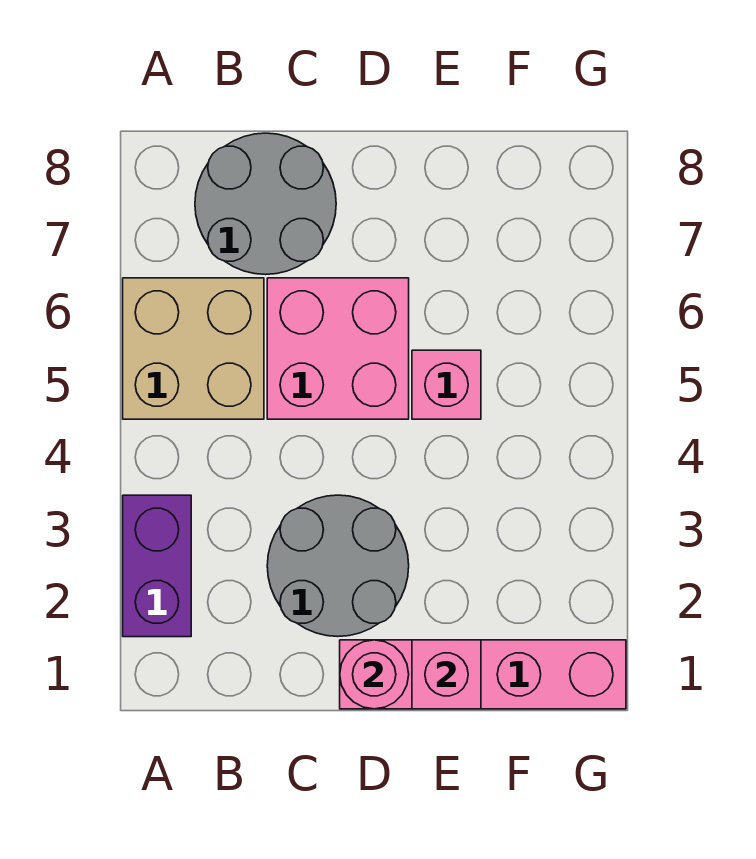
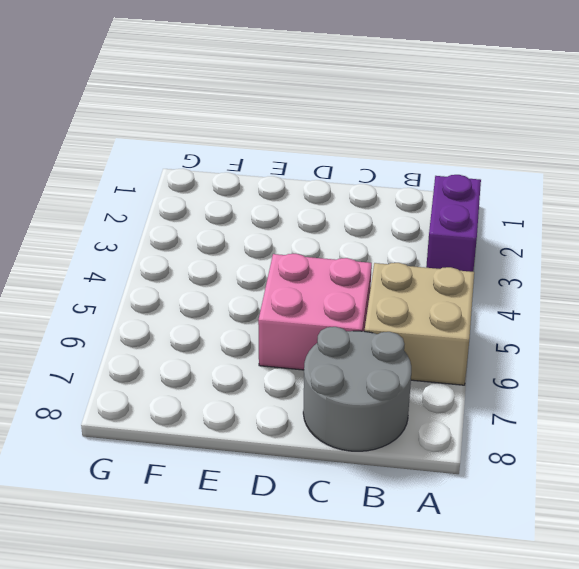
none -> grey 2x2 round brick [267,495,409,636]
none -> pink 1x4 brick [340,640,626,709]

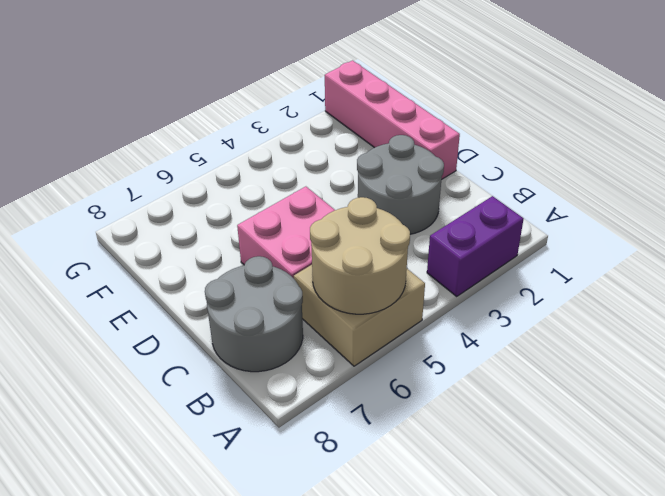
tan 2x2 round brick [310,197,410,314] -> none
none -> pink 1x1 brick [412,350,481,419]
none -> pink 1x1 round brick [340,640,409,709]

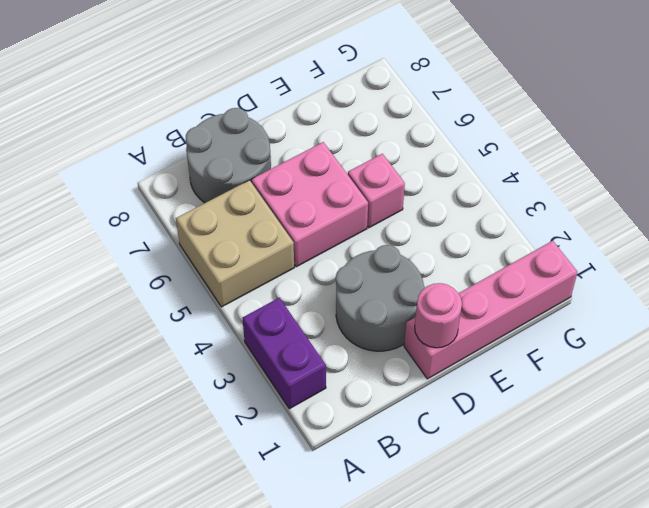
none -> pink 1x1 brick [412,640,481,709]

